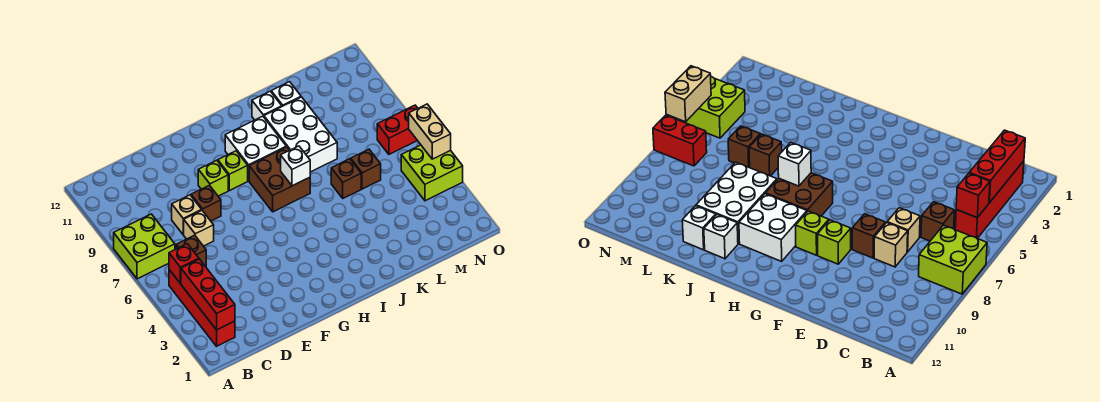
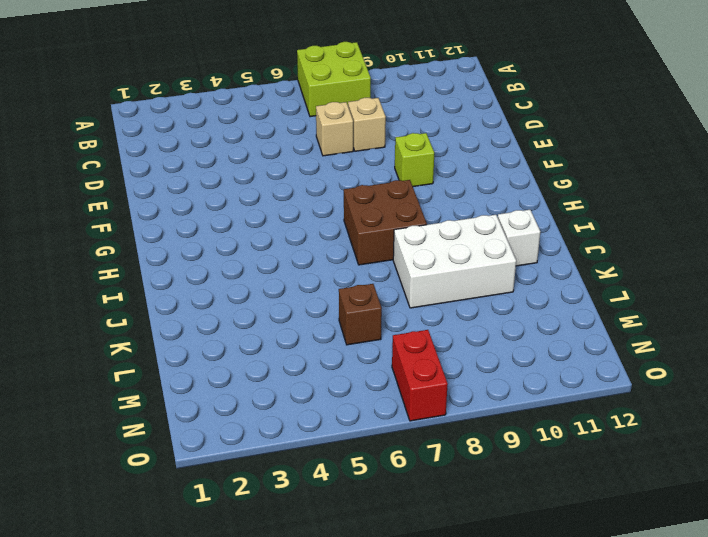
none -> red 1x4 brick [169,270,235,346]
none -> brown 1x1 brick [176,235,206,267]
none -> brown 1x1 brick [191,185,221,221]

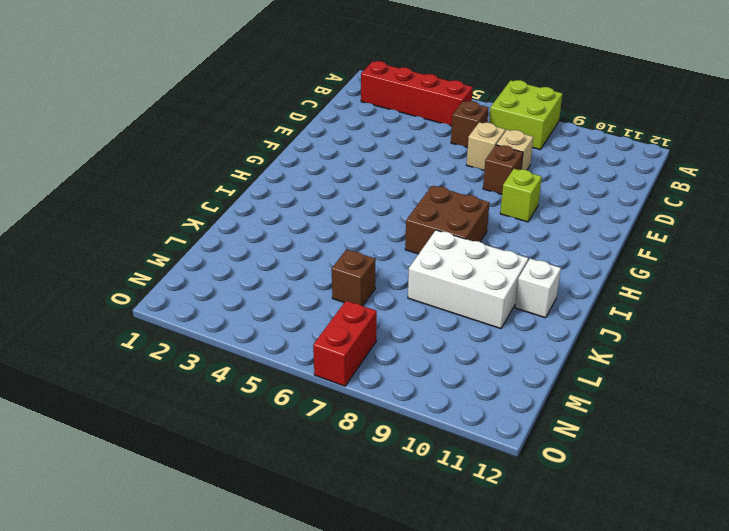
none -> lime 1x1 brick [218,151,248,191]
none -> white 2x2 brick [225,116,286,181]
none -> brown 1x1 brick [331,159,361,198]

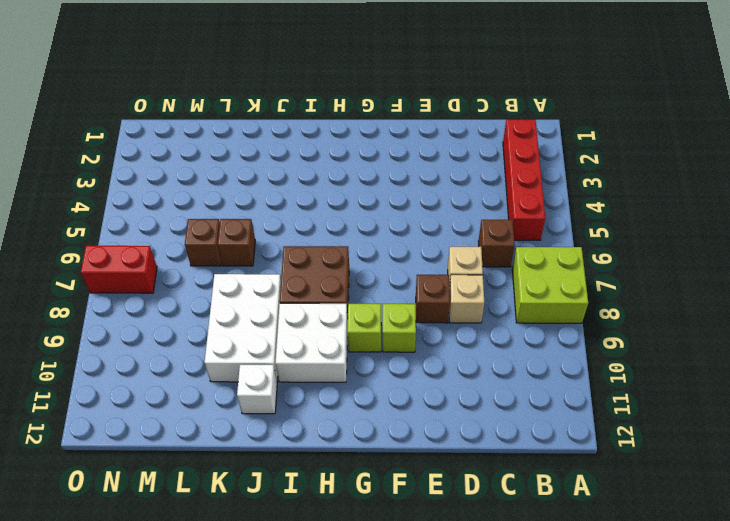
none -> white 1x1 brick [271,82,301,106]
none -> lime 2x2 brick [401,145,463,201]
none -> red 1x3 brick [181,259,235,330]

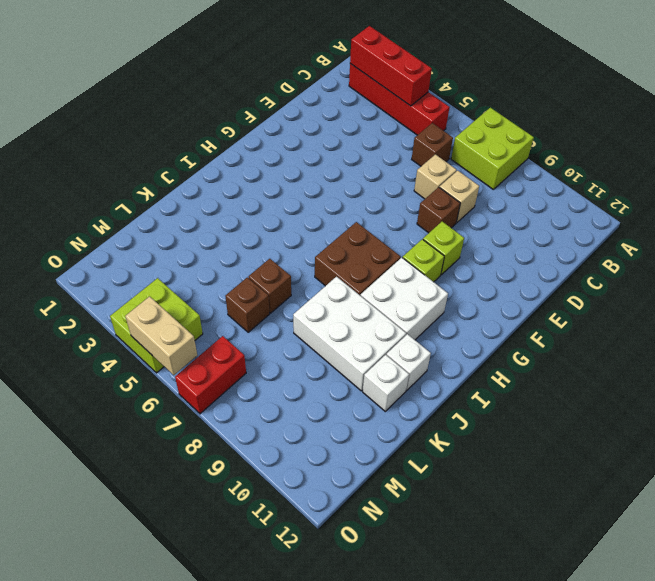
none -> red 1x1 brick [169,244,199,284]
none -> white 1x1 brick [281,146,310,186]

